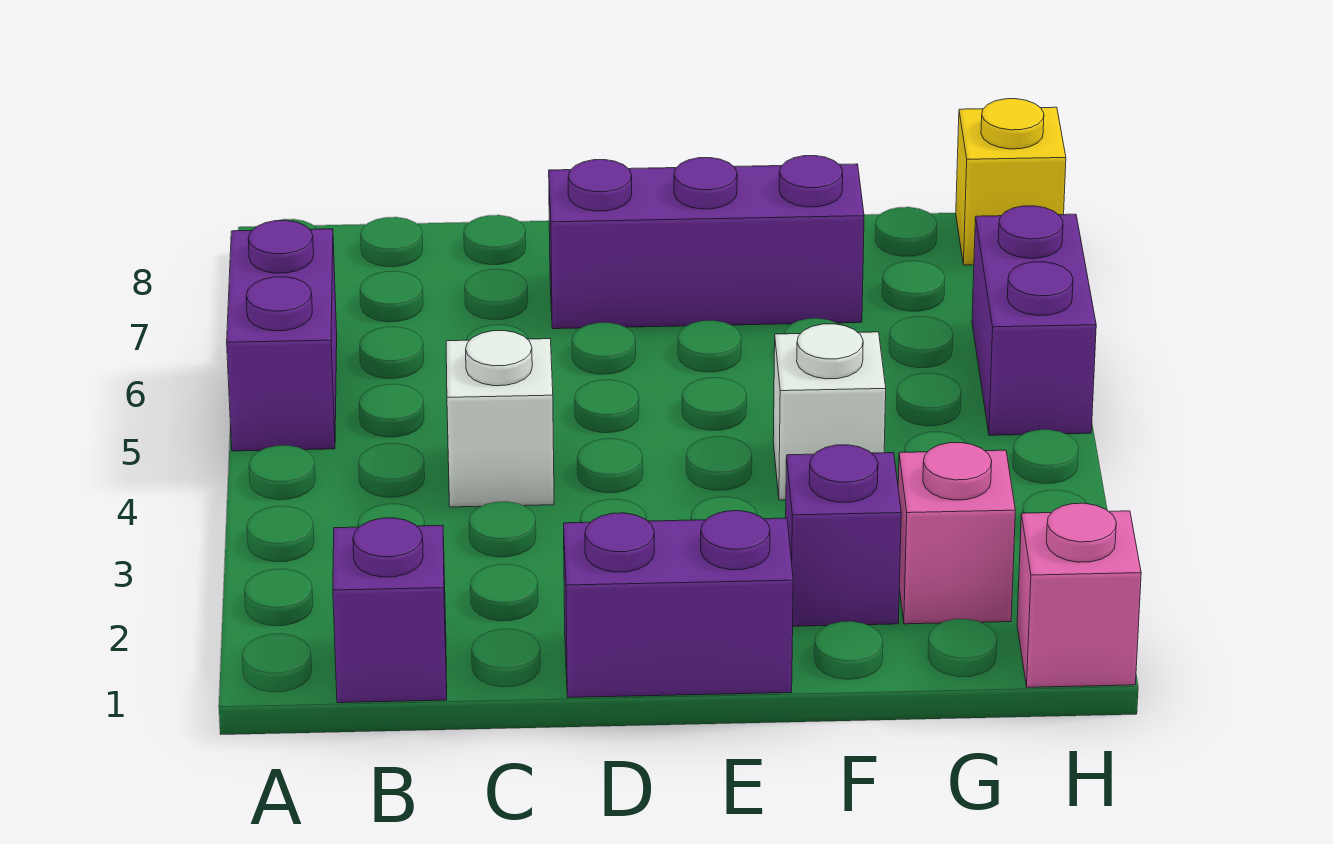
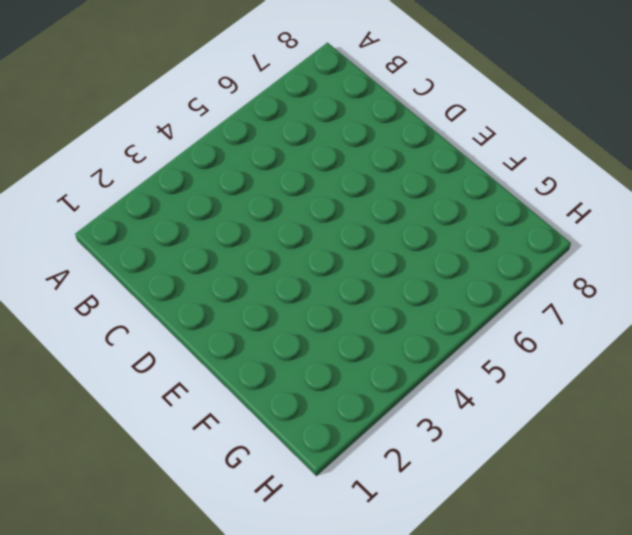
none -> purple 1x2 brick [227,220,337,451]
none -> purple 1x1 brick [333,518,447,703]

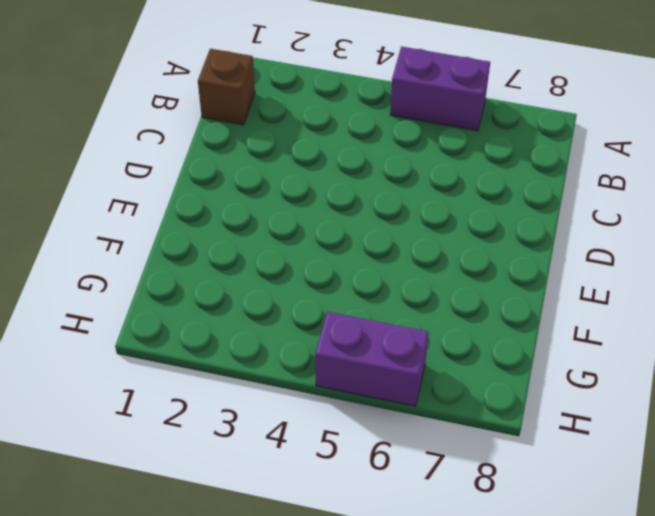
brown 1x1 brick [198,49,255,125] -> purple 1x1 brick [333,518,447,703]
none -> white 1x1 brick [446,331,554,507]
none -> purple 1x2 brick [564,511,793,698]

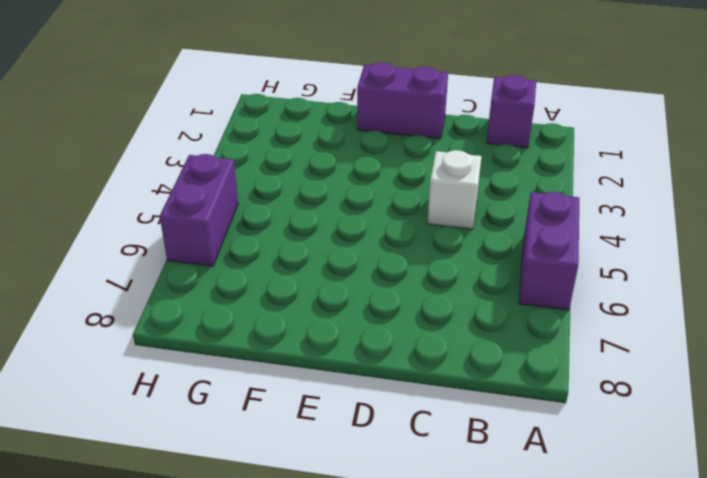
none -> purple 1x3 brick [549,156,864,329]
none -> purple 1x1 brick [786,445,901,626]

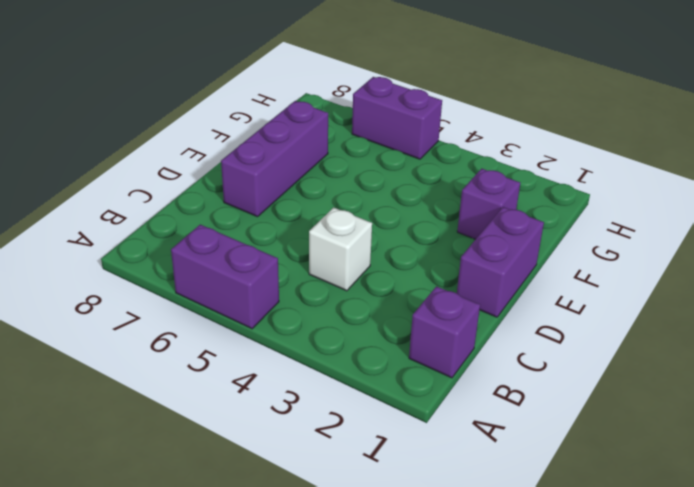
none -> white 1x1 brick [773,324,886,500]
none -> pink 1x1 brick [898,443,1015,624]

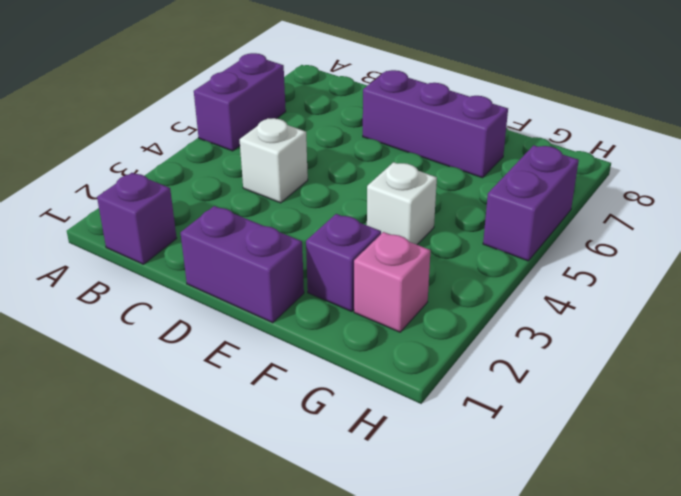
none -> pink 1x1 brick [1017,503,1141,687]
none -> yellow 1x1 brick [956,99,1066,265]

